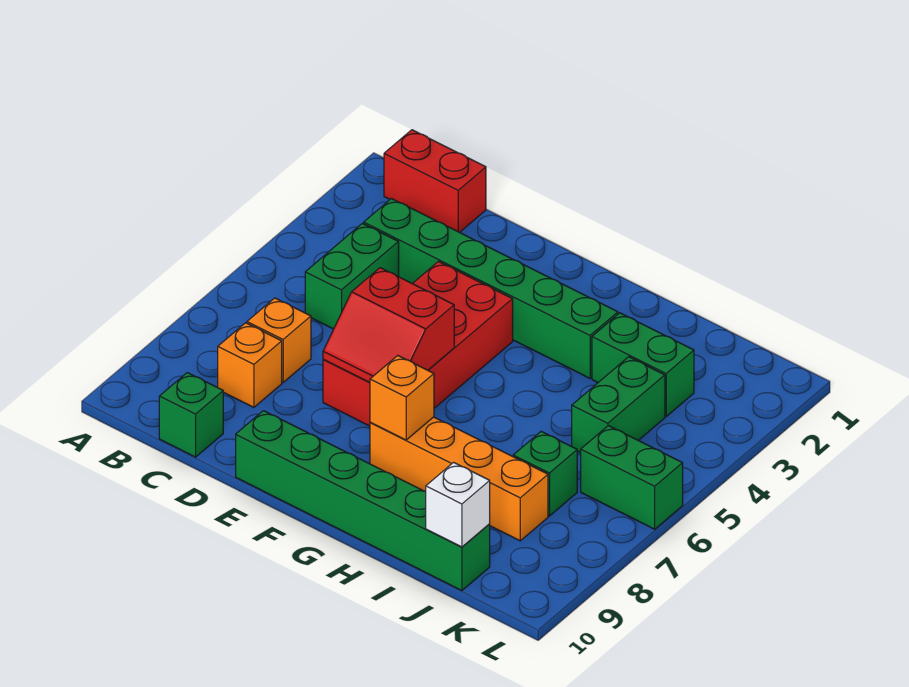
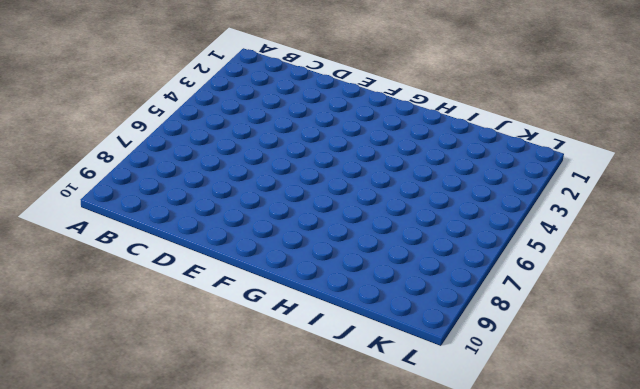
none -> red 1x2 brick [384,130,486,232]
none -> green 1x6 brick [364,199,618,378]
none -> green 1x2 brick [305,223,399,329]

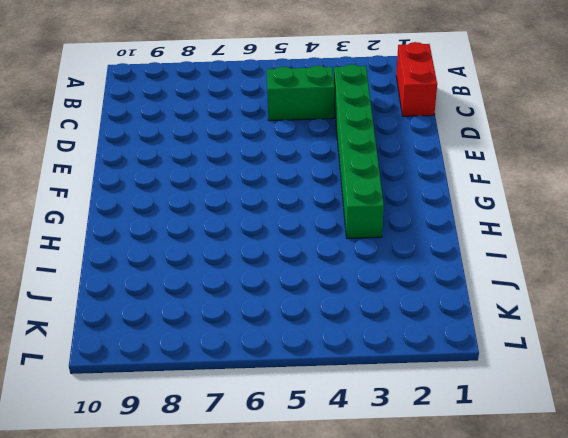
none -> orange 1x1 brick [247,298,311,382]
none -> orange 1x1 brick [218,323,282,407]
none -> green 1x1 brick [159,373,223,457]

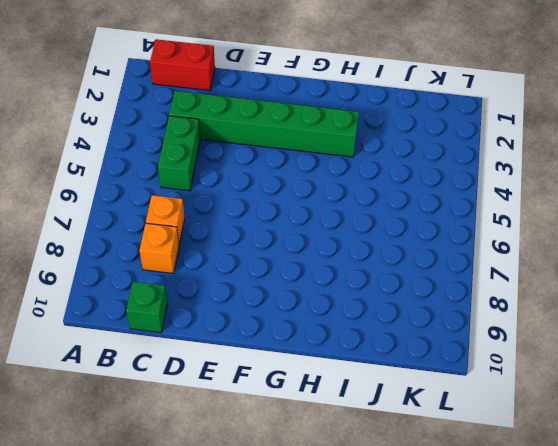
none -> red 2x4 brick [323,262,513,426]
none -> green 1x6 brick [236,411,490,591]
none -> orange 1x4 brick [370,417,548,541]

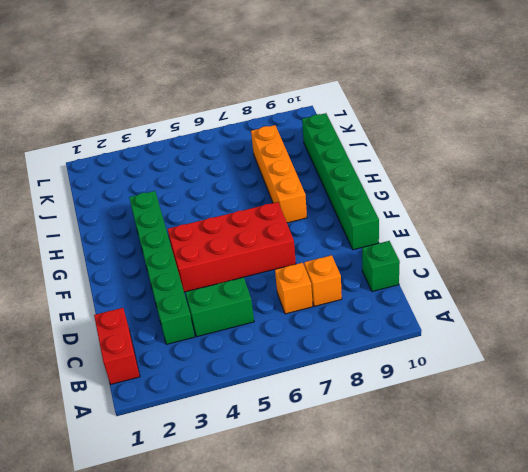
none -> green 1x2 brick [592,313,694,416]
none -> green 1x2 brick [572,357,665,453]
none -> green 1x1 brick [513,431,577,516]

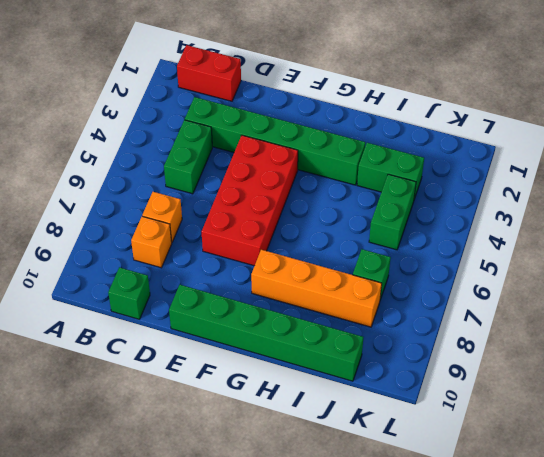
none -> green 1x2 brick [581,426,683,529]
none -> red 2x2 slope [323,268,454,382]
none -> orange 1x1 brick [370,356,434,440]

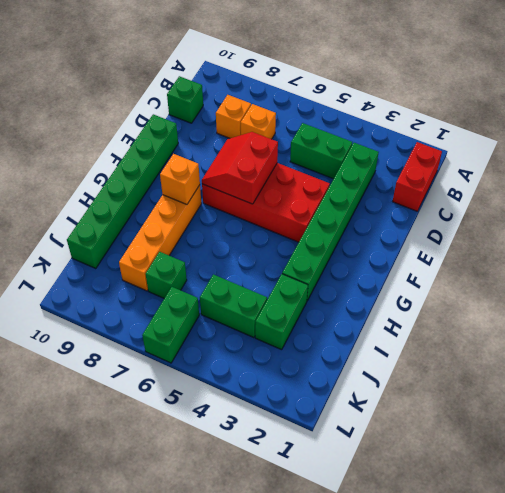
none -> white 1x1 brick [426,462,490,547]

